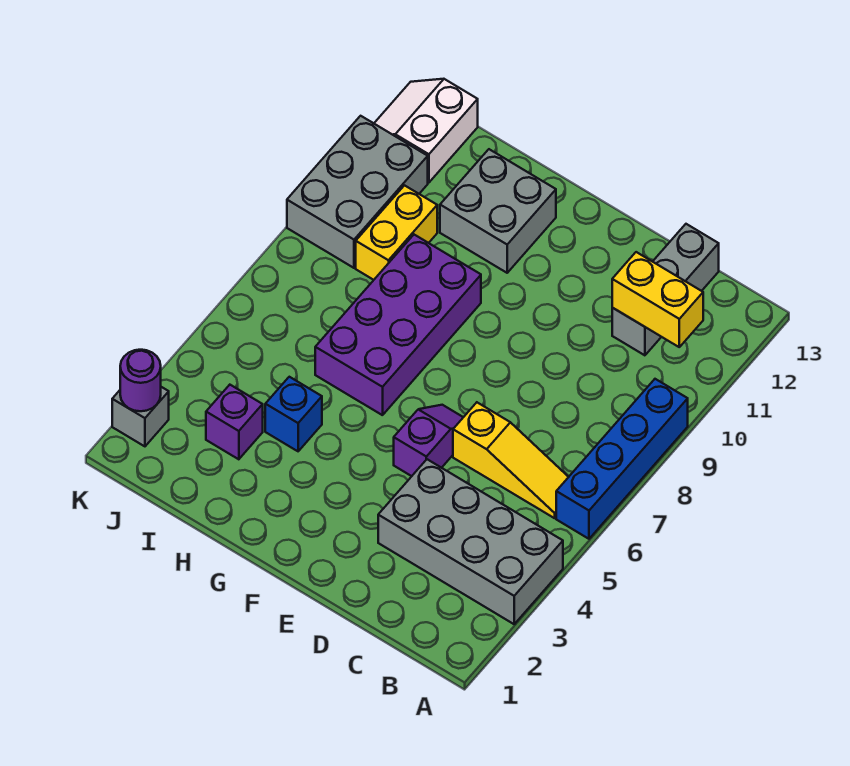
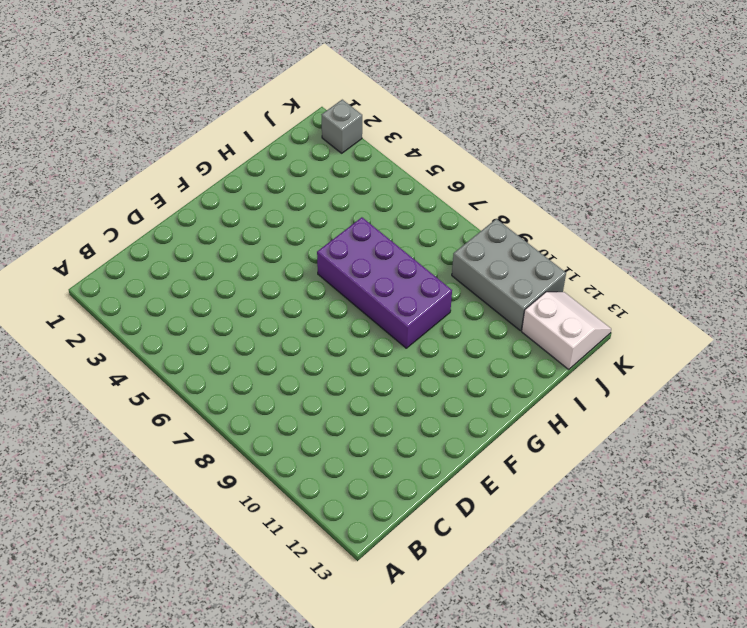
none -> grey 2x4 brick [378,459,563,624]
none -> blue 1x4 brick [556,379,688,539]
none -> yellow 1x3 slope [453,402,568,518]

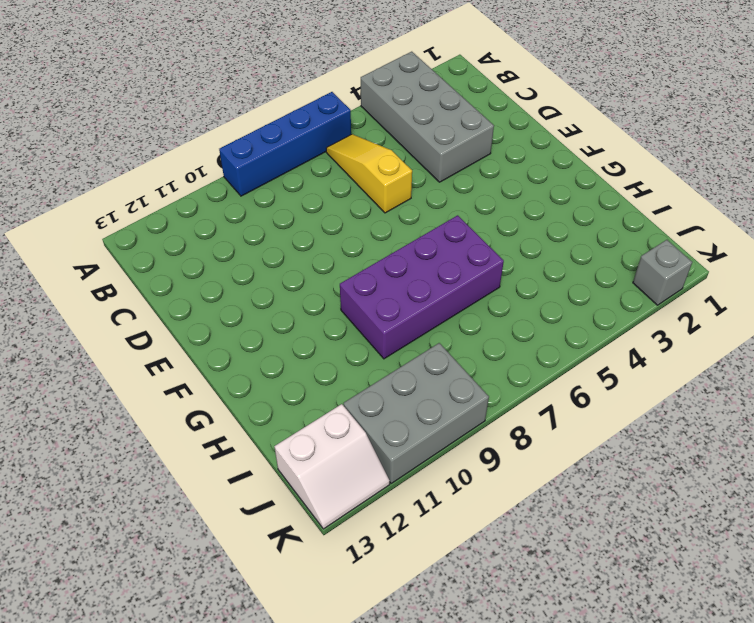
none -> grey 1x3 brick [612,224,719,355]
none -> purple 1x2 slope [394,405,463,476]
none -> grey 2x2 brick [440,149,556,273]

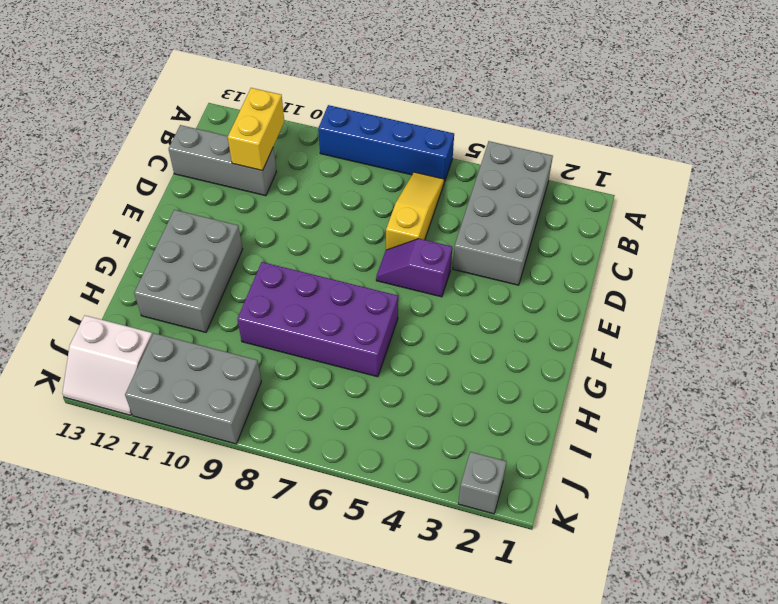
grey 2x3 brick [134,210,243,332] -> grey 2x2 brick [440,149,556,273]
none -> blue 1x1 brick [265,377,322,451]
none -> purple 1x1 brick [206,385,263,459]
none -> yellow 1x2 brick [356,185,437,280]

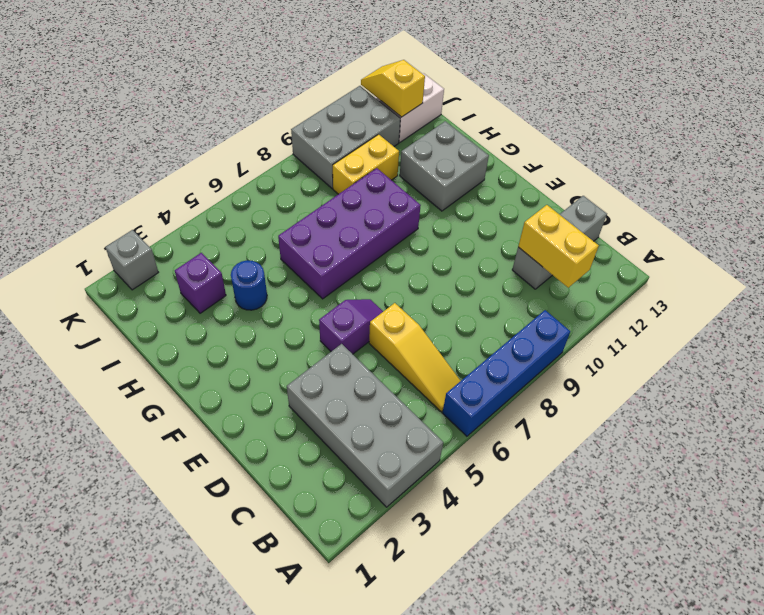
blue 1x1 round brick [231,260,267,310] -> blue 1x1 brick [265,377,322,451]
yellow 1x2 slope [361,60,425,117] -> none
none -> purple 1x1 round brick [120,350,161,411]

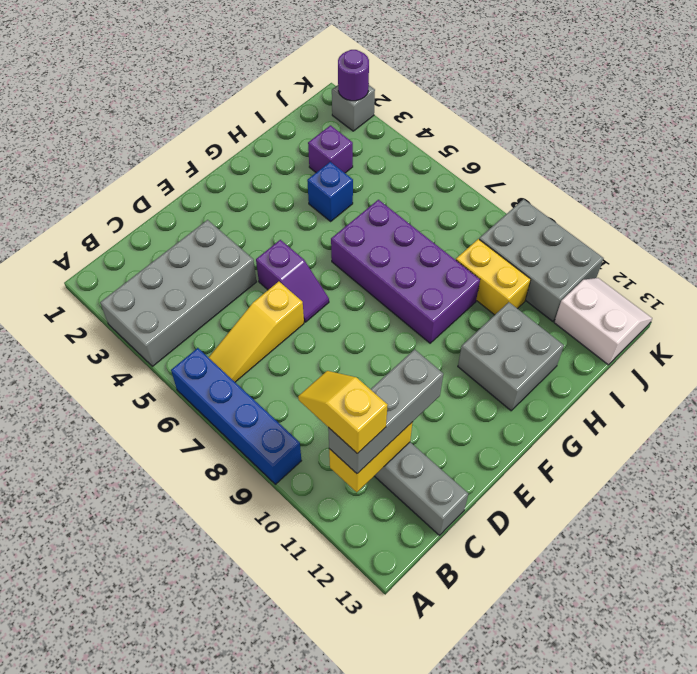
yellow 1x2 slope [298,371,388,454] -> none
grey 1x3 brick [328,349,443,474] -> none

